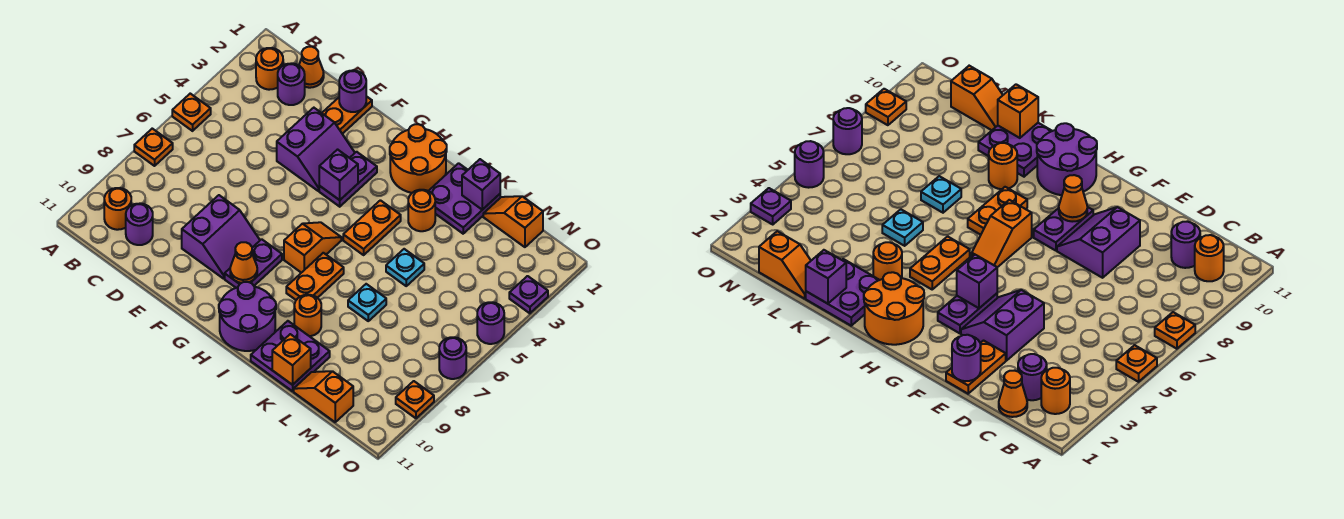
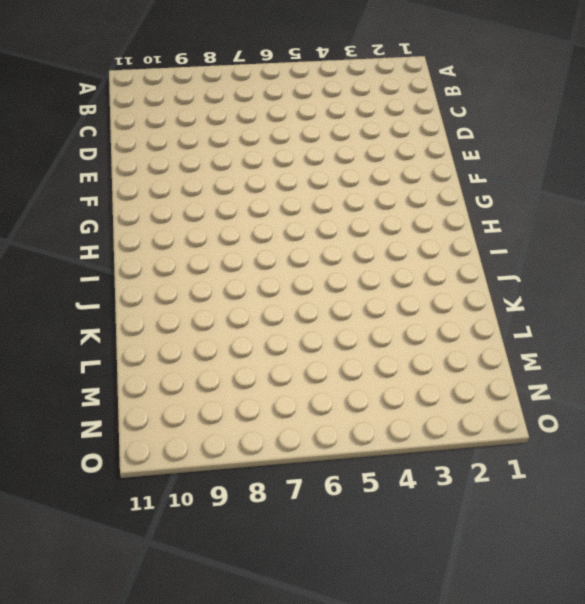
none -> orange 1x1 plate [172,94,211,131]
none -> orange 1x1 plate [134,129,173,166]
none -> orange 1x1 round brick [256,48,283,90]
none -> orange 1x1 round brick [104,188,131,230]

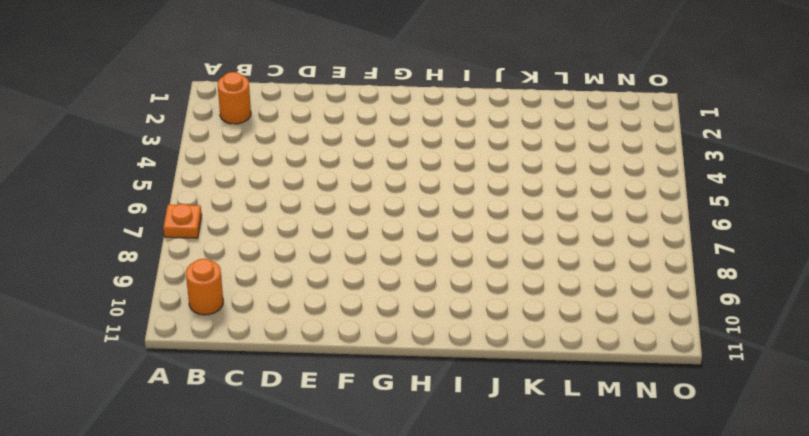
none -> orange 1x1 plate [172,94,211,131]
none -> orange 1x1 cone [299,47,324,88]
none -> purple 1x1 round brick [278,63,305,105]
none -> purple 1x1 round brick [126,203,153,245]

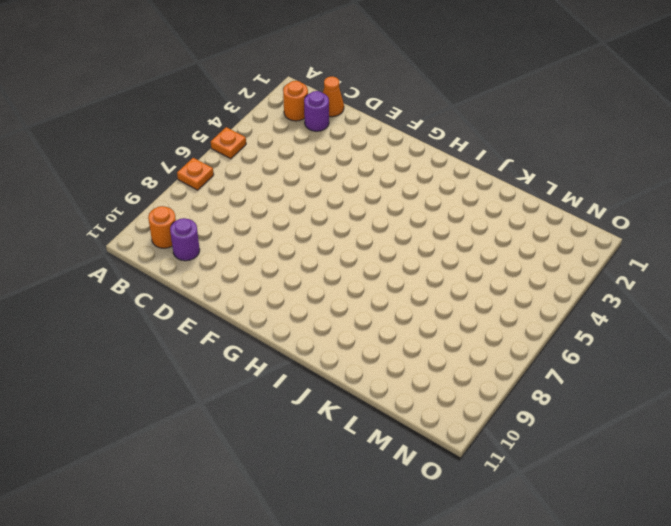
none -> orange 1x2 plate [322,96,372,134]
none -> purple 2x2 slope [277,108,355,191]
none -> purple 2x2 slope [182,195,260,279]
none -> purple 1x2 plate [319,152,377,207]

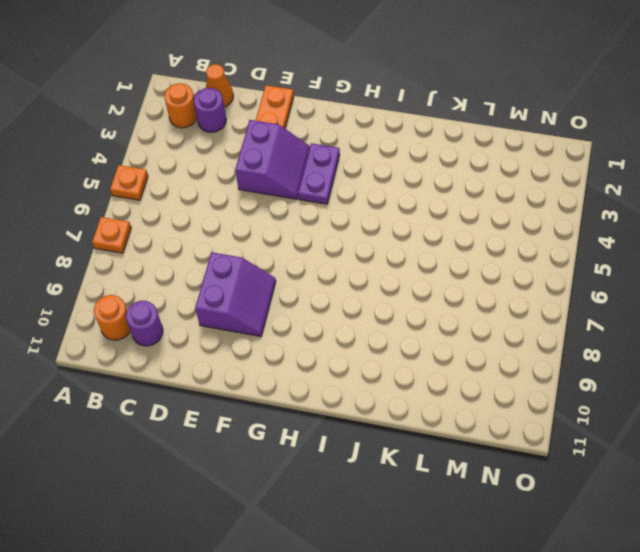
none -> purple 1x2 plate [225,239,282,288]
none -> orange 2x2 round brick [390,124,447,193]
none -> orange 1x2 slope [284,222,341,273]
none -> purple 2x2 round brick [219,282,276,351]

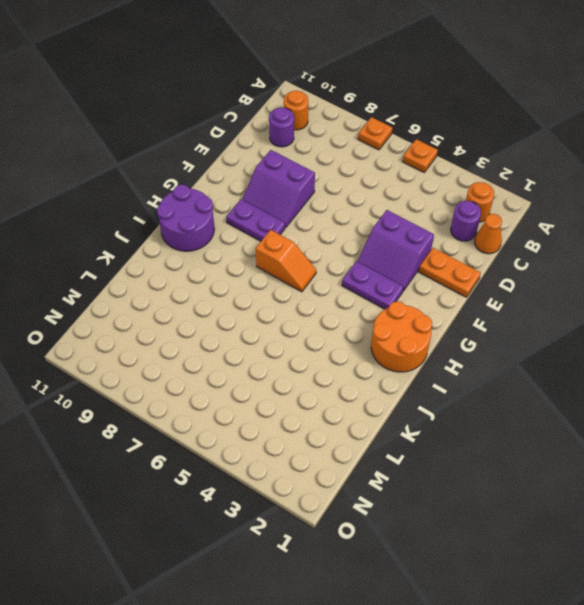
none -> orange 1x2 plate [343,200,401,255]
none -> orange 1x2 plate [286,253,344,300]
none -> purple 2x2 plate [429,163,500,234]
none -> orange 1x1 round brick [408,190,435,231]

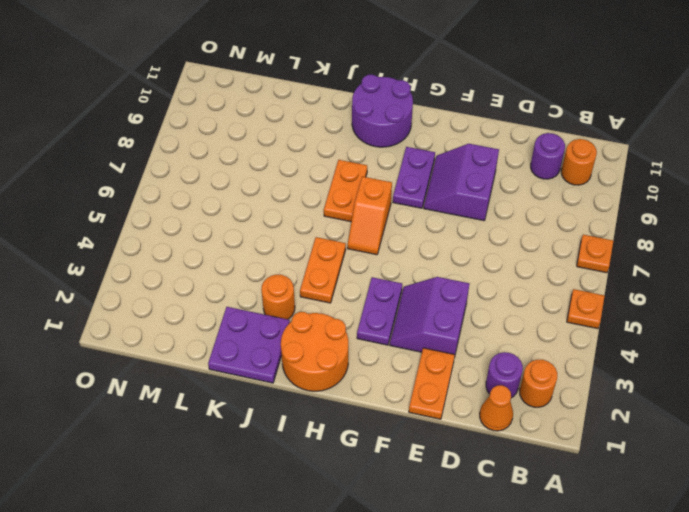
none -> orange 1x1 round brick [294,295,321,336]
none -> purple 2x2 plate [251,321,330,391]
none -> cyan 1x1 plate [386,249,424,286]
none -> cyan 1x1 plate [348,284,386,321]

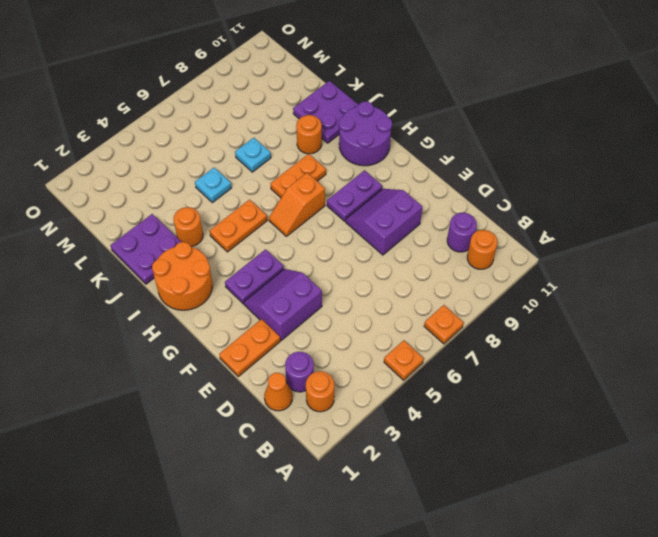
none -> orange 1x2 slope [483,196,543,247]
none -> orange 1x2 slope [294,371,353,422]
none -> purple 1x1 plate [509,276,548,313]
none -> purple 1x1 round brick [477,302,504,344]

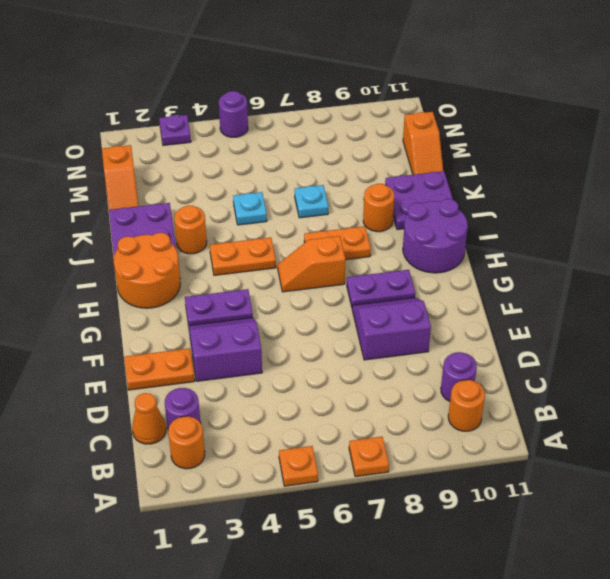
none -> purple 1x1 round brick [439,337,466,379]
none -> orange 1x1 plate [396,381,434,418]
none -> purple 1x1 round brick [339,70,366,112]
none -> purple 1x1 brick [319,150,358,200]

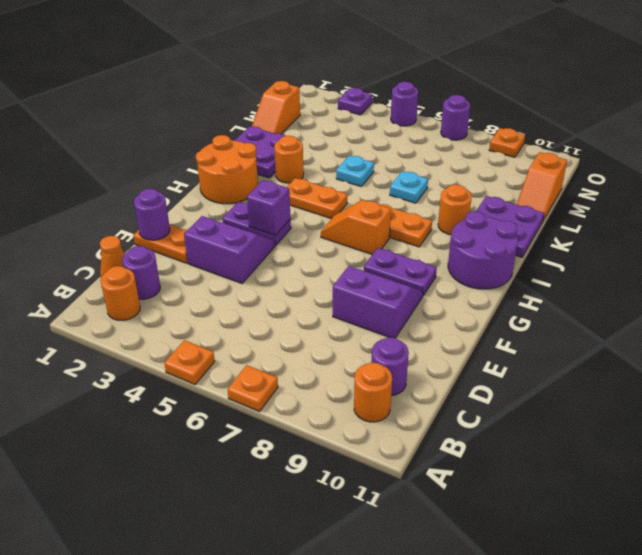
none -> orange 1x1 cone [230,242,257,283]
none -> purple 1x1 brick [462,159,500,210]
none -> orange 1x1 brick [272,334,311,385]

